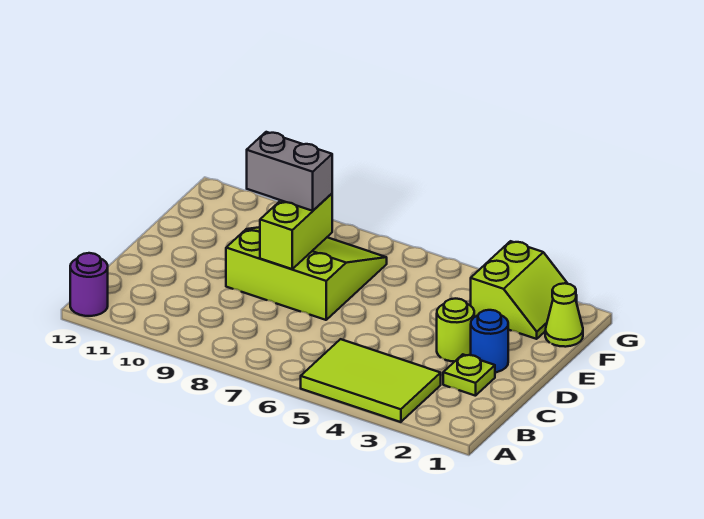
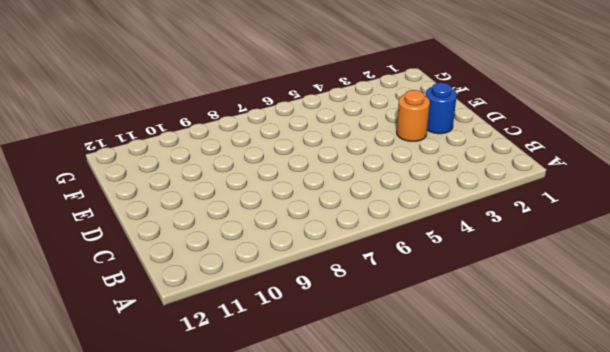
orange 1x1 round brick [396,90,430,141] -> lime 1x1 round brick [437,299,474,362]
none -> lime 2x3 tile [301,339,441,422]
none -> purple 1x1 round brick [70,253,108,316]

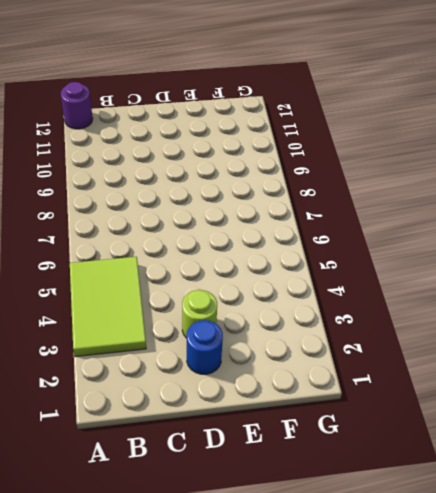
none -> lime 1x1 plate [443,354,495,396]
none -> lime 3x3 slope [226,227,387,320]

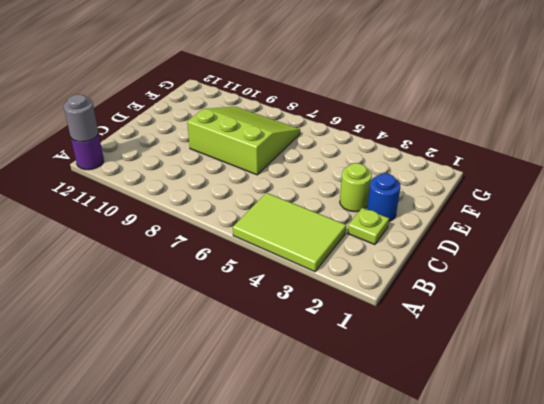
grey 1x1 round brick [64,94,98,142] -> none
none -> lime 1x1 cone [545,283,583,347]
none -> lime 2x2 slope [471,241,577,339]

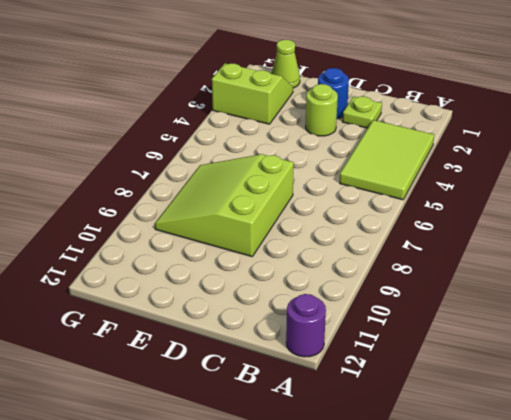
none -> lime 1x2 brick [260,194,332,269]
none -> grey 1x2 brick [247,132,332,211]

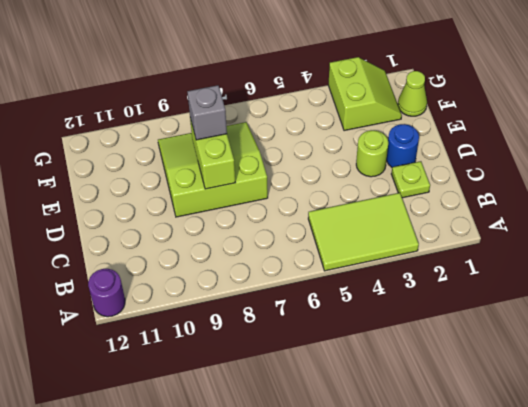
grey 1x1 brick [187,85,227,140] -> grey 1x2 brick [247,132,332,211]

